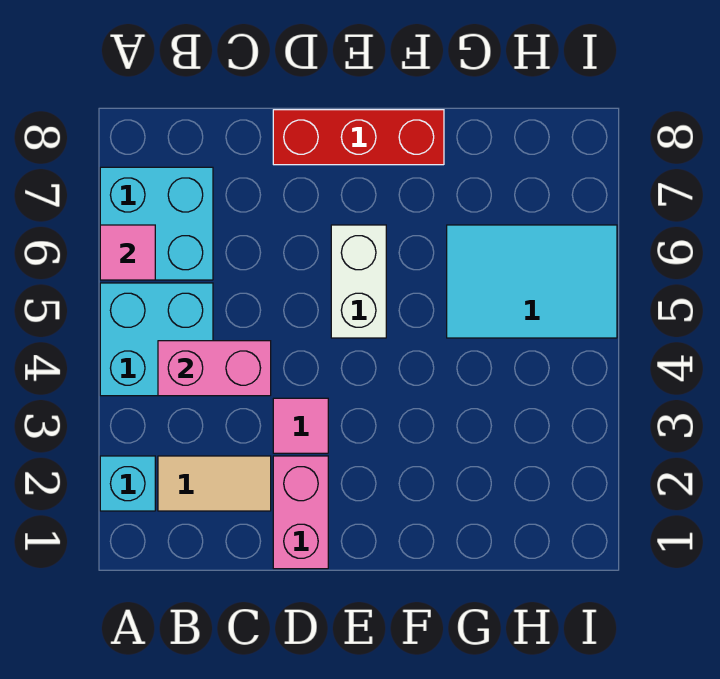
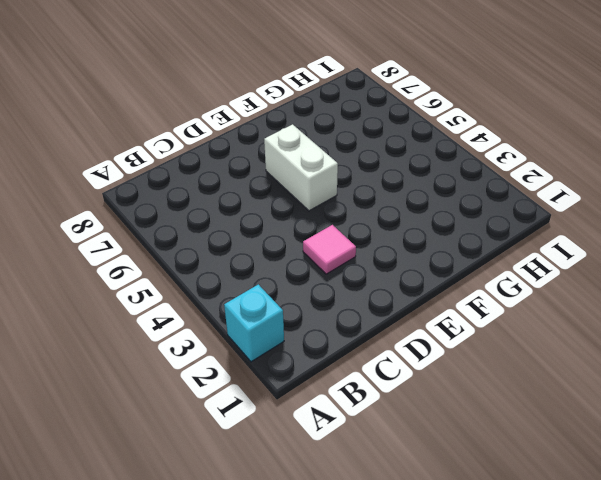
none -> cyan 2x2 brick [100,283,213,396]
none -> cyan 2x2 brick [100,167,213,280]

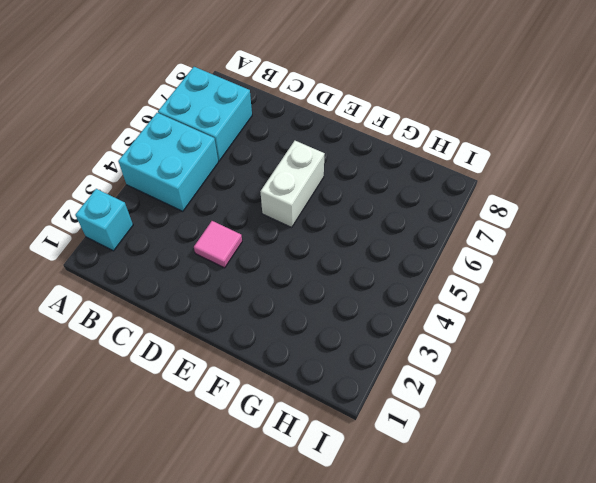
none -> tan 1x2 tile [158,456,271,511]
none -> pink 1x2 brick [273,456,328,569]

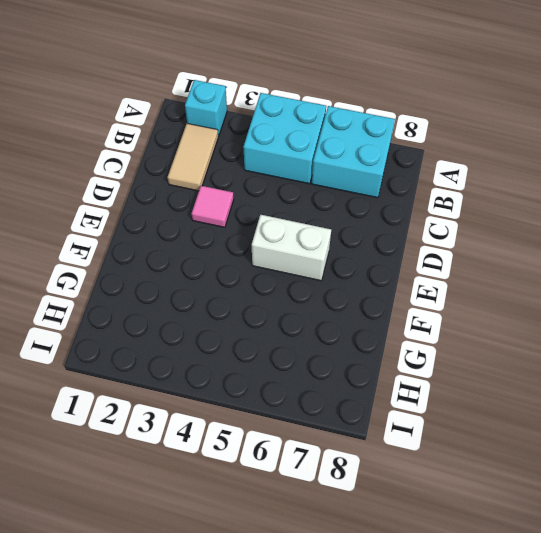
none -> pink 1x2 brick [273,456,328,569]
none -> red 1x3 brick [273,110,444,165]

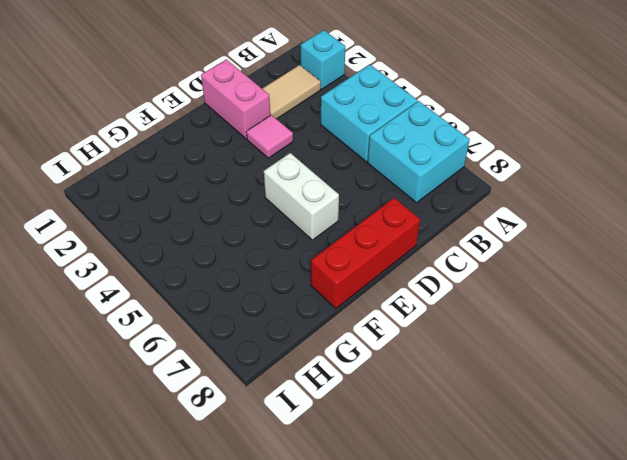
none -> cyan 2x3 tile [447,225,617,338]
none -> pink 1x1 tile [100,225,155,280]

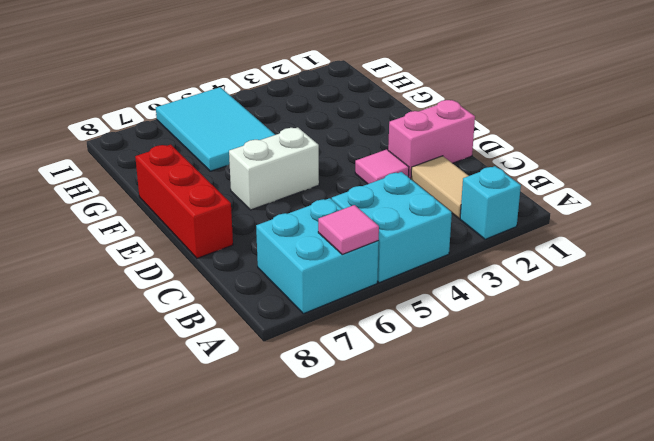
none -> pink 1x2 brick [158,341,271,396]

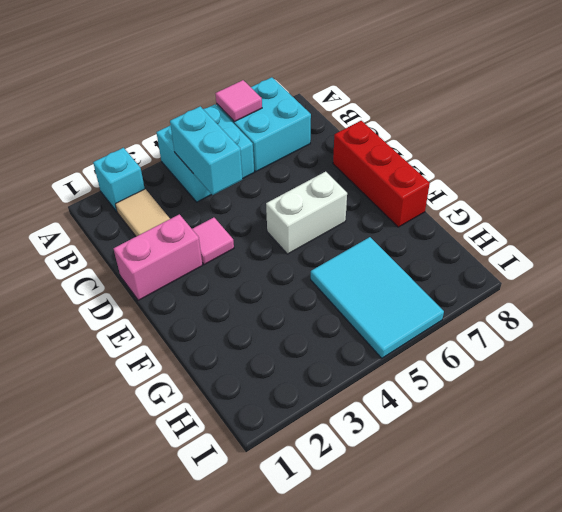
cyan 1x2 brick [170,106,242,195] -> pink 1x2 brick [158,341,271,396]

